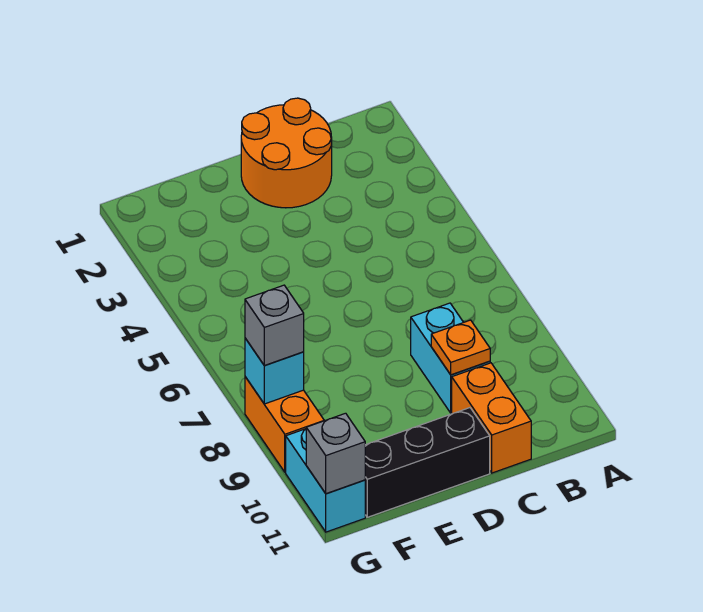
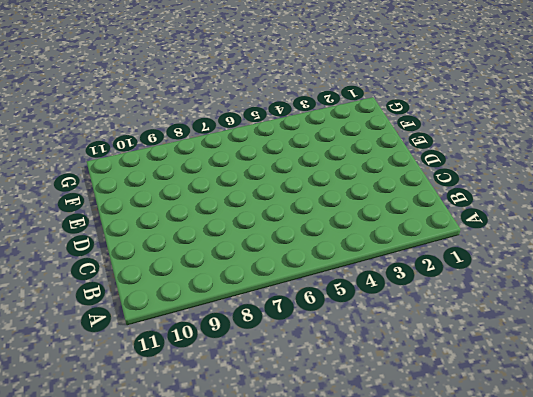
none -> orange 2x2 round brick [241,98,332,208]
none -> cyan 1x2 brick [411,303,490,413]

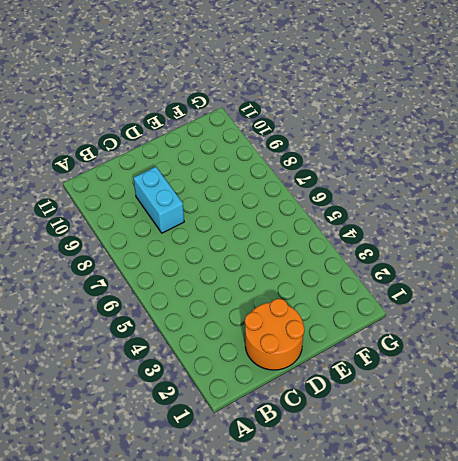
none -> orange 1x2 brick [452,363,531,473]
none -> black 1x3 brick [365,408,490,517]

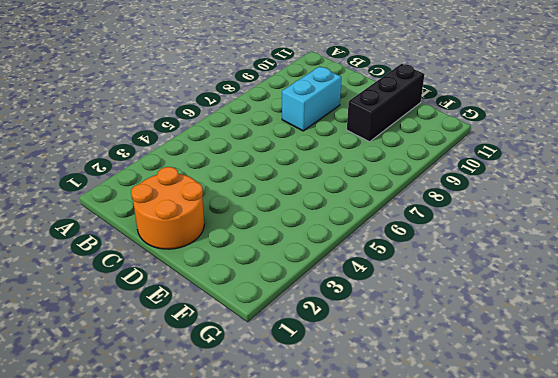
black 1x3 brick [347,64,425,142] -> black 1x3 brick turned to [365,408,490,517]
none -> orange 1x2 brick [452,363,531,473]
none -> orange 1x2 brick [245,377,324,472]

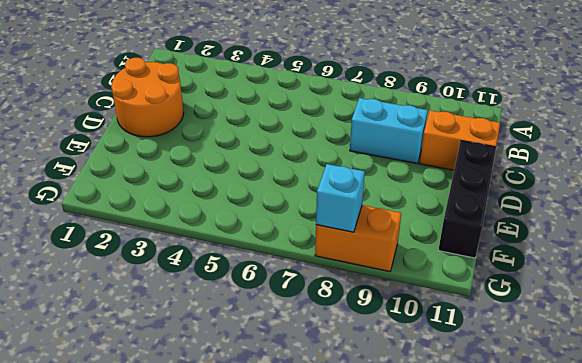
none -> cyan 1x2 brick [286,429,365,532]
none -> orange 1x1 plate [431,320,490,375]

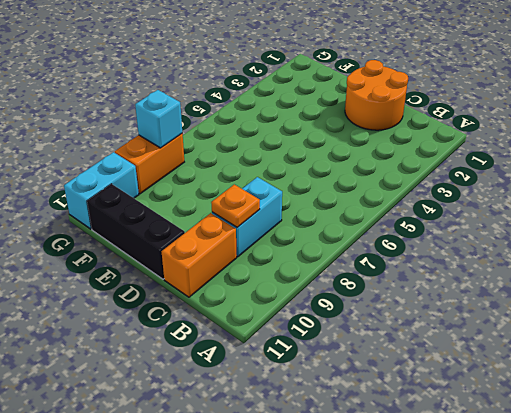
none -> grey 1x1 brick [306,413,365,494]
none -> grey 1x1 brick [245,285,304,365]

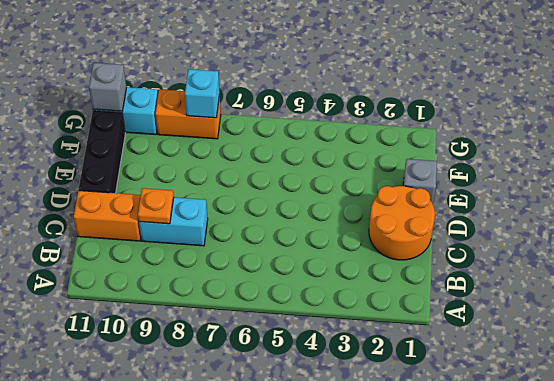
grey 1x1 brick [403,159,437,204] -> grey 1x1 brick moved to [245,285,304,365]

